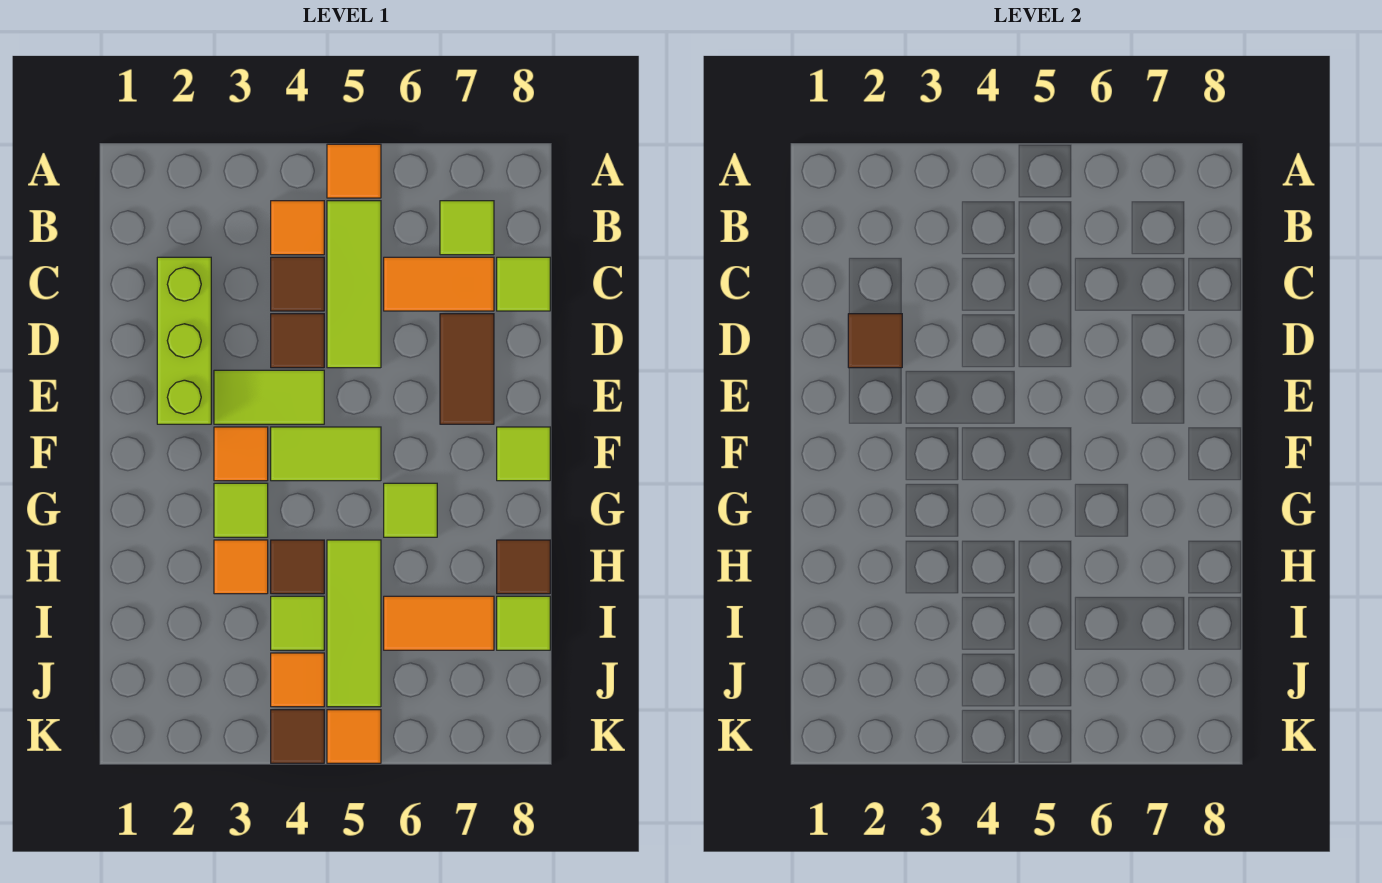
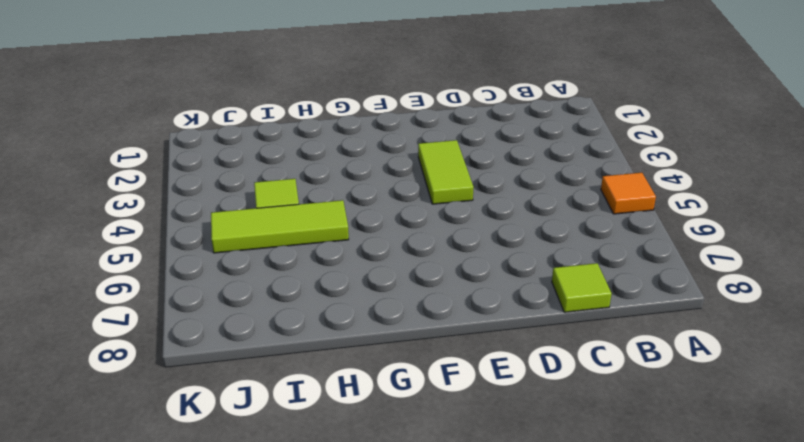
none -> orange 1x1 tile [271,201,324,255]
none -> lime 1x3 tile [327,201,381,368]
none -> lime 1x1 tile [440,201,494,255]

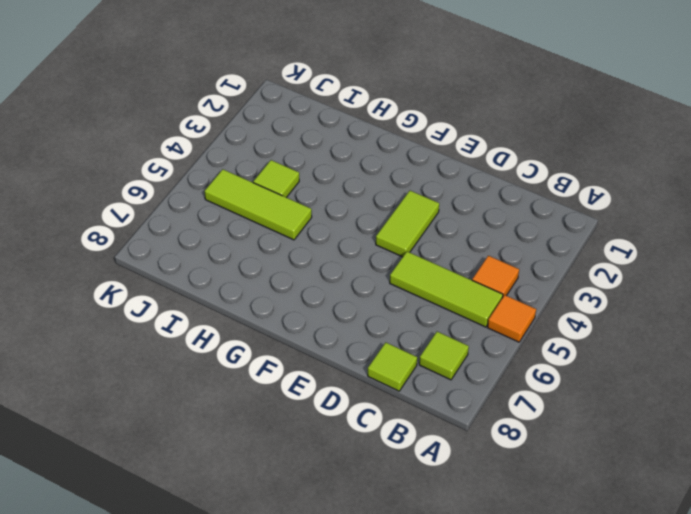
none -> lime 1x3 brick [157,257,211,424]
none -> brown 1x1 tile [271,257,324,311]
none -> orange 1x2 tile [384,257,494,311]

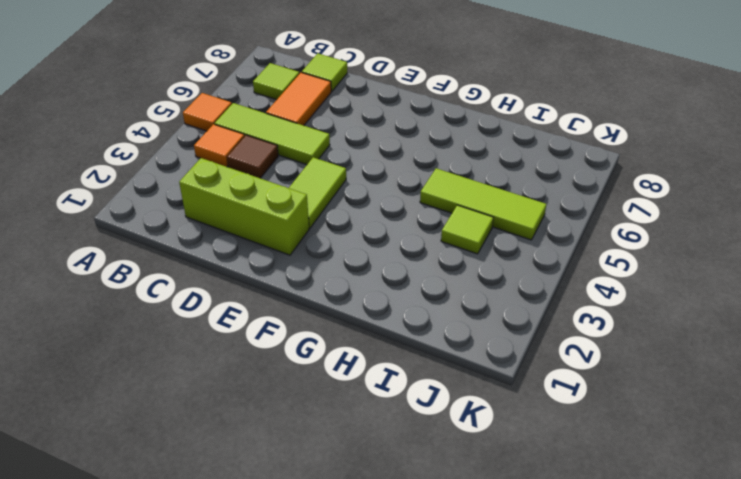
none -> brown 1x1 tile [271,314,324,368]
none -> brown 1x2 tile [440,314,494,424]
none -> orange 1x1 tile [214,427,268,481]

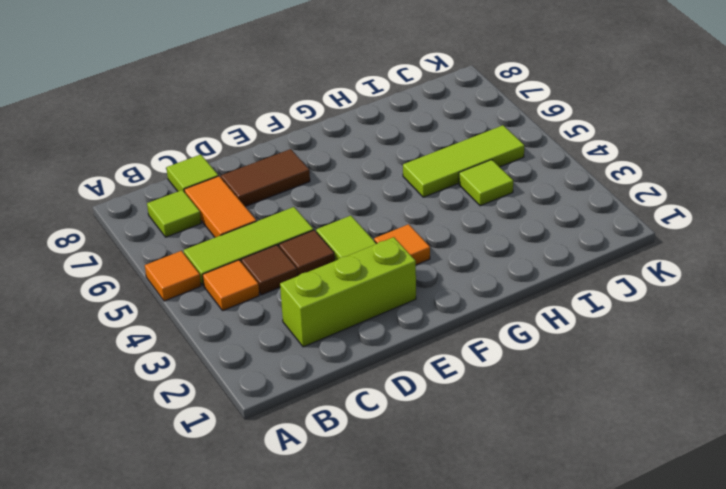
none -> lime 1x2 tile [271,427,381,481]
none -> lime 1x1 tile [497,427,550,481]
none -> lime 1x1 tile [214,483,268,537]

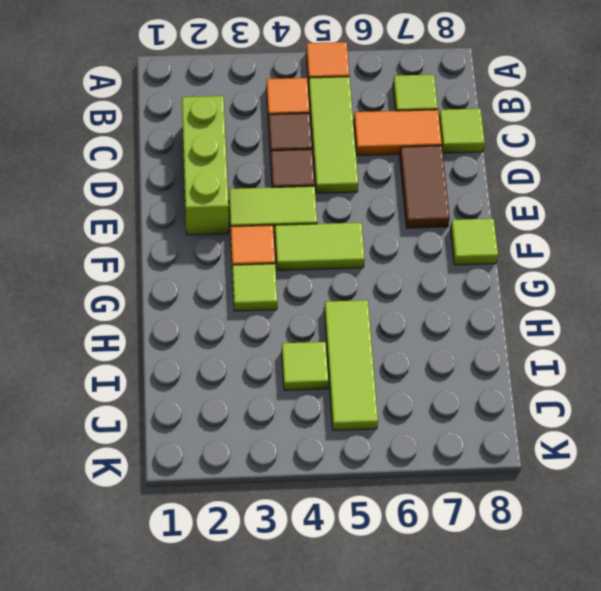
none -> lime 1x1 tile [384,483,437,537]
none -> orange 1x1 tile [214,540,268,594]
none -> brown 1x1 tile [271,540,324,594]

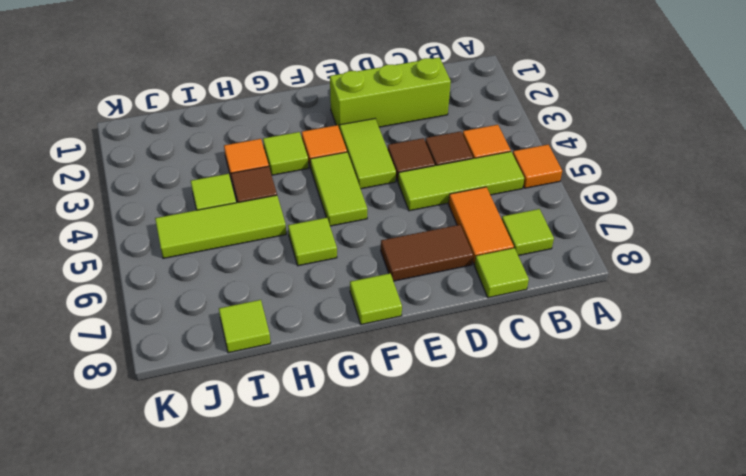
none -> brown 1x1 tile [497,540,550,594]
none -> orange 1x2 tile [384,596,494,650]
none -> orange 1x1 tile [271,653,324,707]

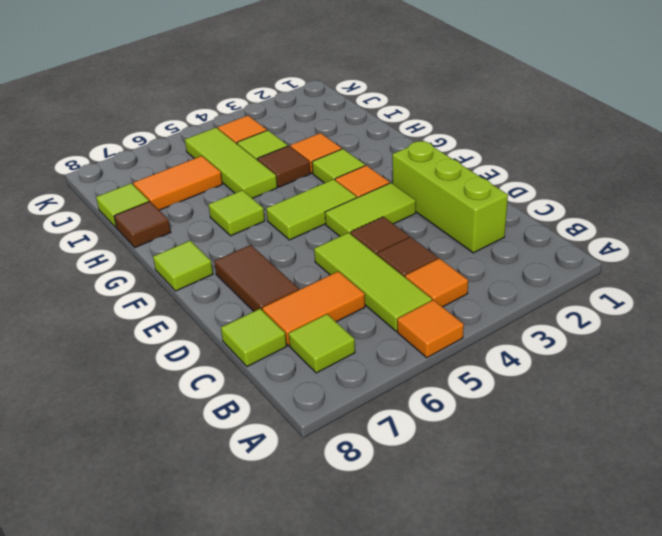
none -> brown 1x1 tile [271,710,324,763]
none -> orange 1x1 tile [327,710,381,763]
none -> brown 1x1 tile [848,314,902,368]

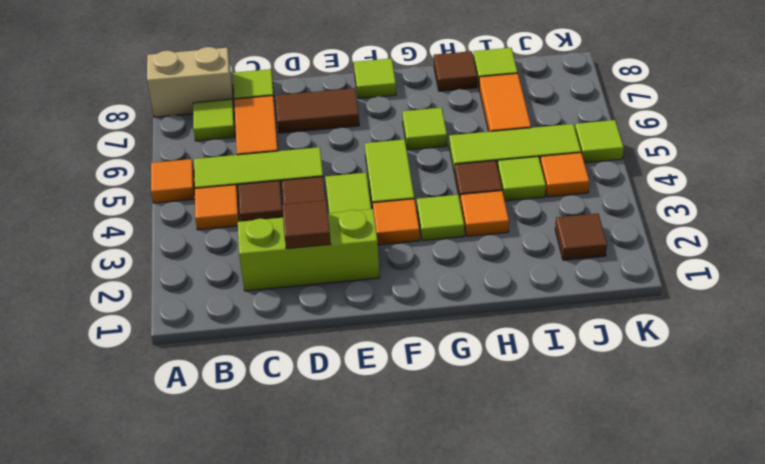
tan 1x2 brick [147,47,234,117] -> none
brown 1x1 tile [555,213,607,260] -> brown 1x1 tile moved to [271,710,324,763]
lime 1x1 tile [575,120,624,163] -> orange 1x1 tile [327,710,381,763]

